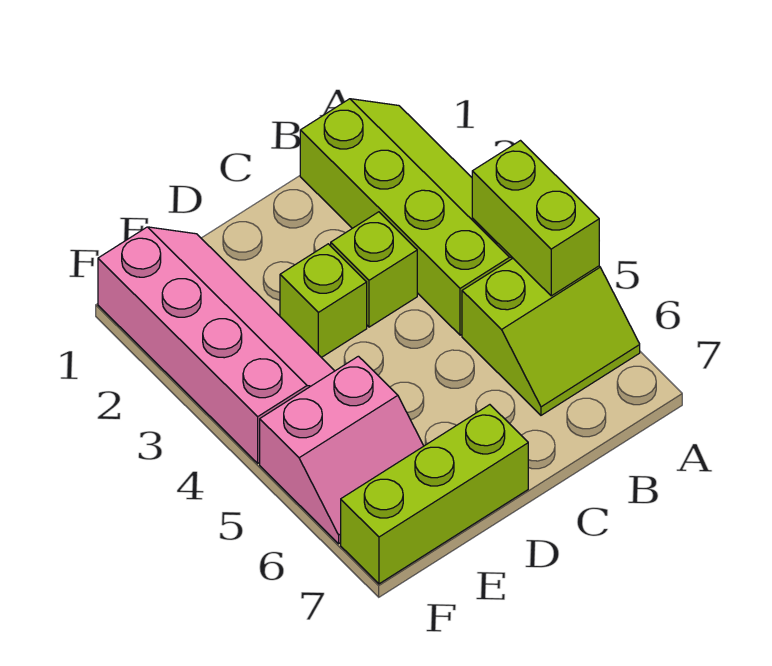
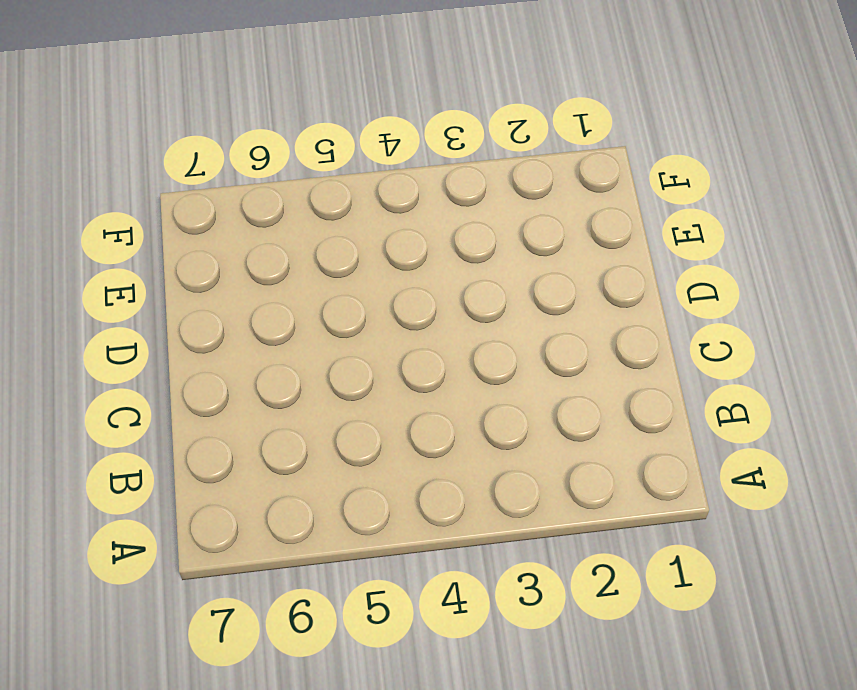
none -> lime 2x4 slope [300,99,513,335]
none -> lime 2x2 slope [462,259,640,415]

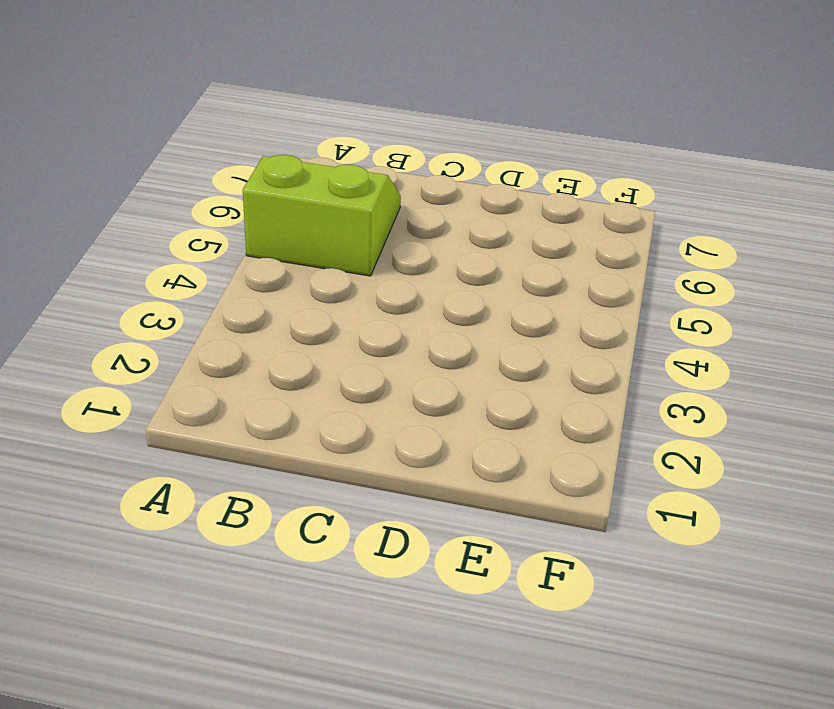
none -> lime 2x4 slope [300,99,513,335]
none -> lime 1x1 brick [331,212,417,327]

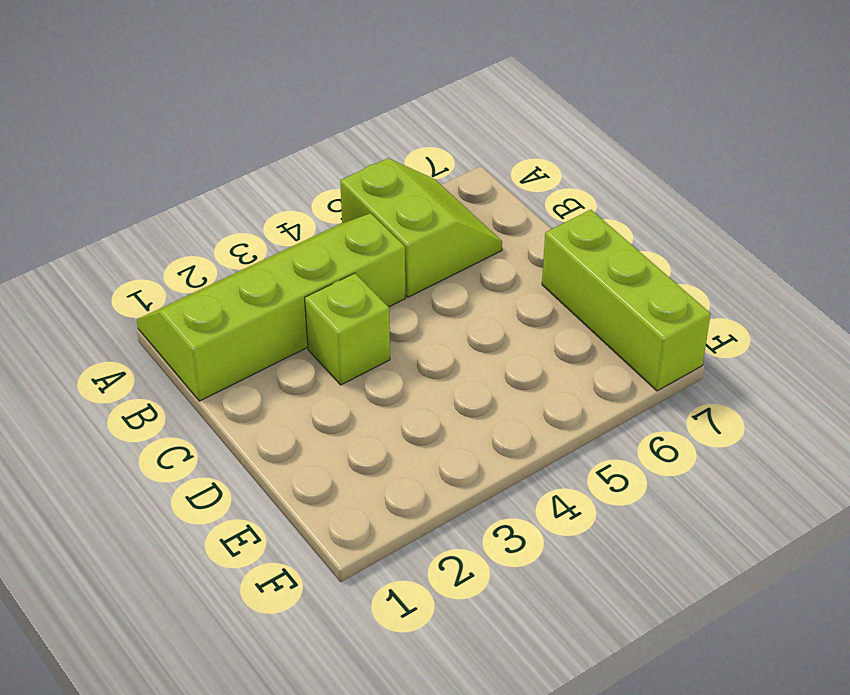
none -> lime 1x1 brick [280,244,367,358]
none -> pink 2x4 slope [98,227,334,463]

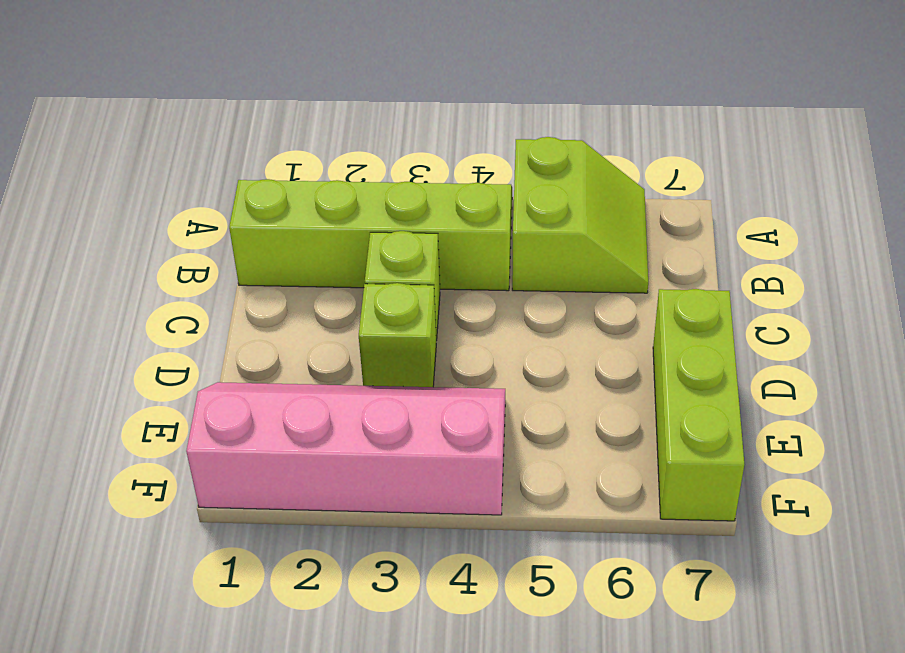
none -> pink 2x2 slope [260,356,424,544]
none -> lime 1x2 brick [472,141,599,296]

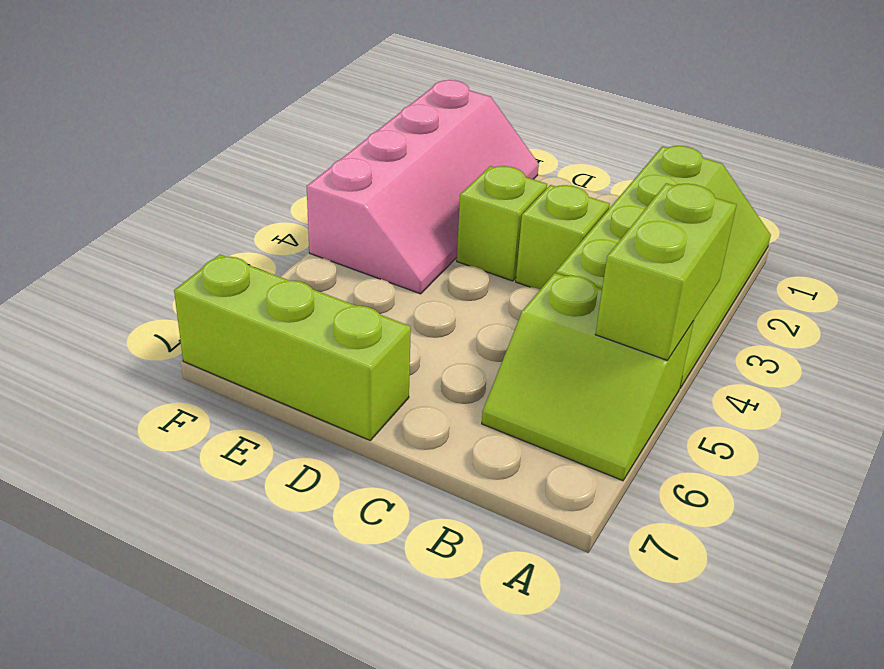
none -> pink 2x2 slope [260,356,424,544]

